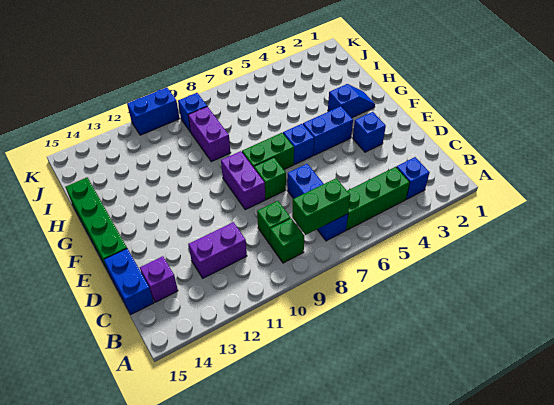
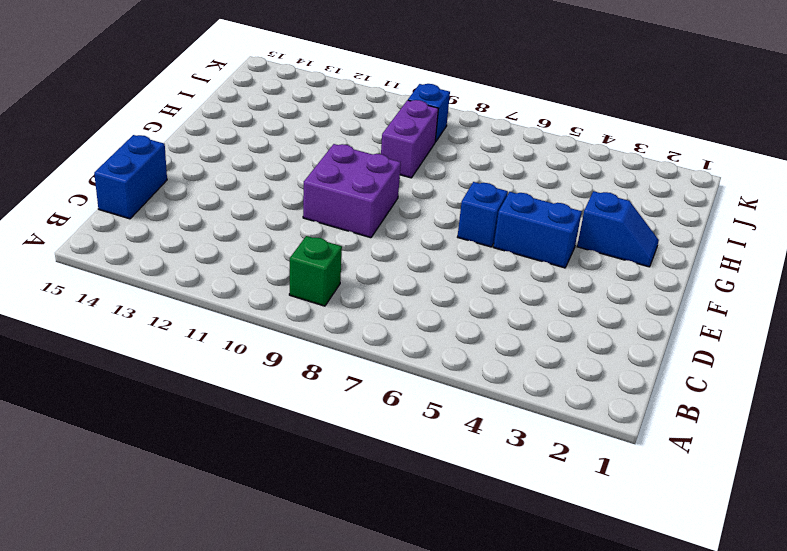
purple 2x2 brick [303,144,401,238] -> purple 1x2 brick [221,151,265,210]
none -> blue 1x1 brick [397,157,430,199]
none -> green 1x3 brick [346,167,410,230]
none -> blue 1x3 brick [287,164,348,241]

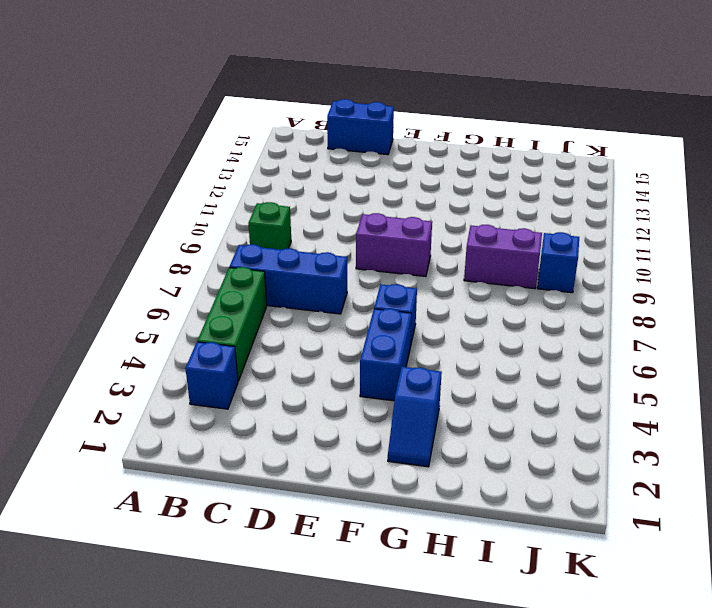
none -> green 1x1 brick [257,201,291,245]
none -> purple 1x2 brick [188,222,247,278]
none -> purple 1x1 brick [140,256,178,302]

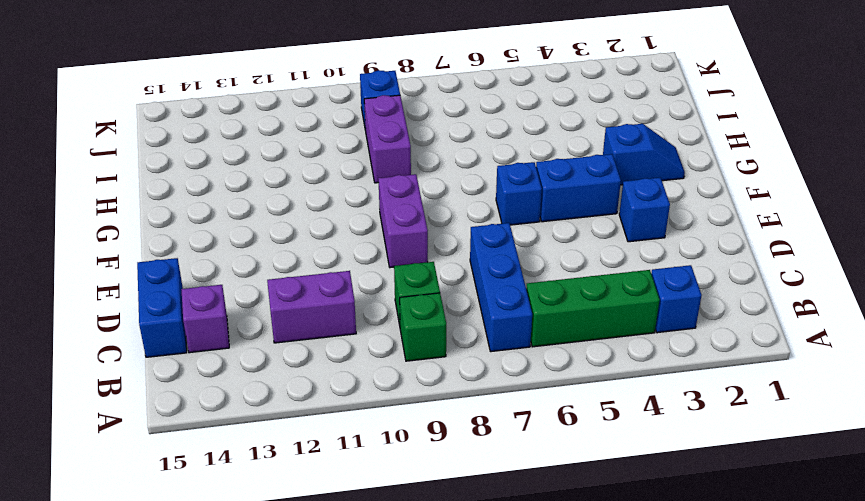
none -> green 1x1 brick [254,157,286,200]
none -> green 1x4 brick [65,177,127,273]
none -> green 1x2 brick [242,133,294,169]

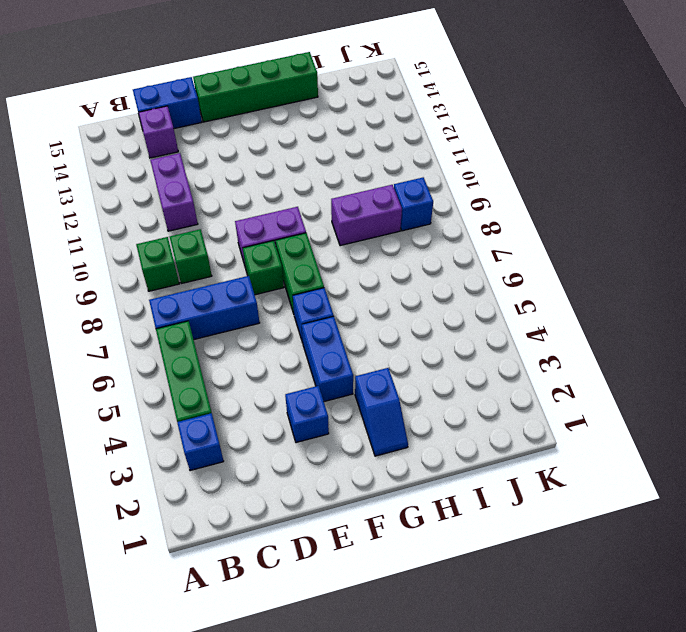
none -> blue 1x2 brick [127,87,180,135]
none -> green 1x2 brick [292,178,350,235]

